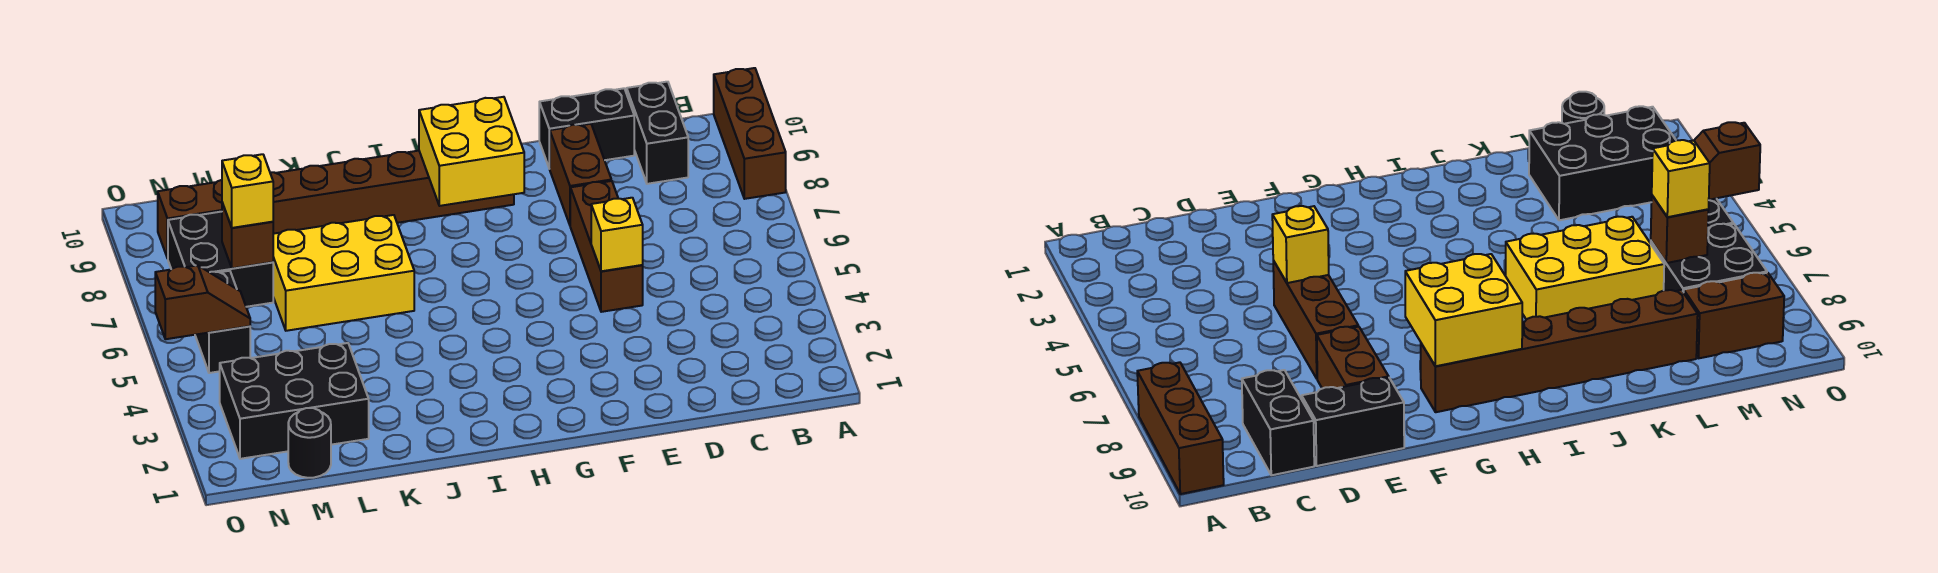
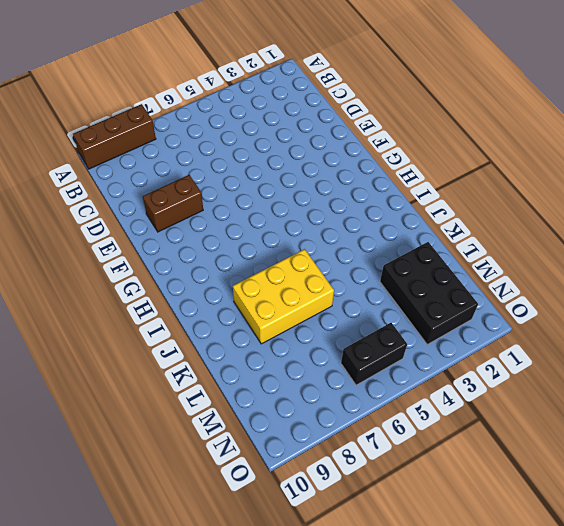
yellow 2x3 brick [233,249,334,344] -> yellow 2x3 brick turned to [273,215,414,331]
none -> black 1x2 brick [627,82,688,184]
none -> black 1x2 brick [539,88,634,169]
none -> brown 1x3 brick [570,181,643,312]

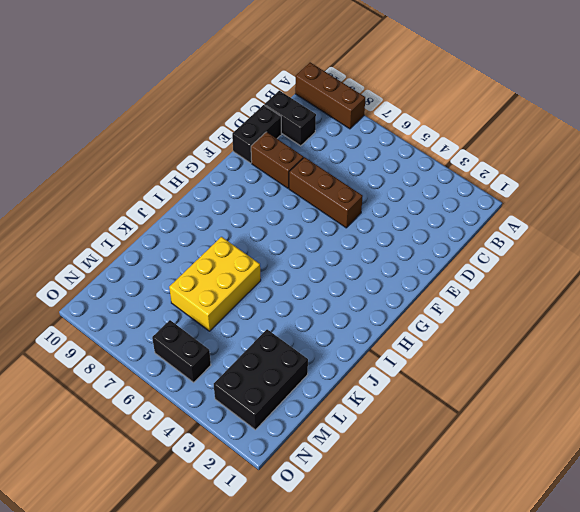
none -> brown 1x6 brick [270,151,514,234]
none -> black 1x1 round brick [288,408,331,478]
none -> black 2x2 brick [168,212,273,307]

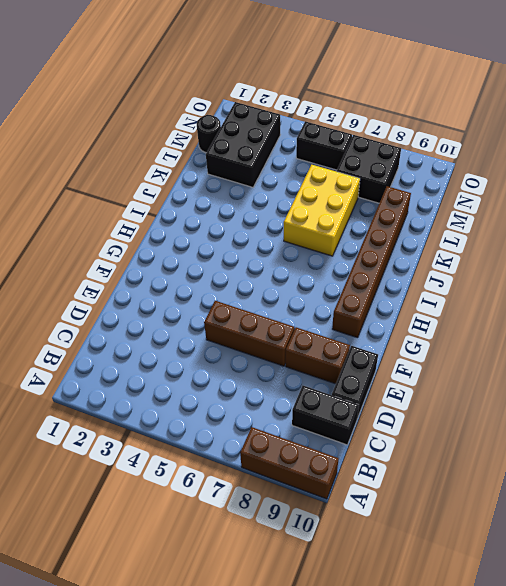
none -> brown 1x2 brick [158,180,222,258]
none -> yellow 1x1 brick [591,198,643,271]
none -> yellow 2x2 brick [419,97,524,206]

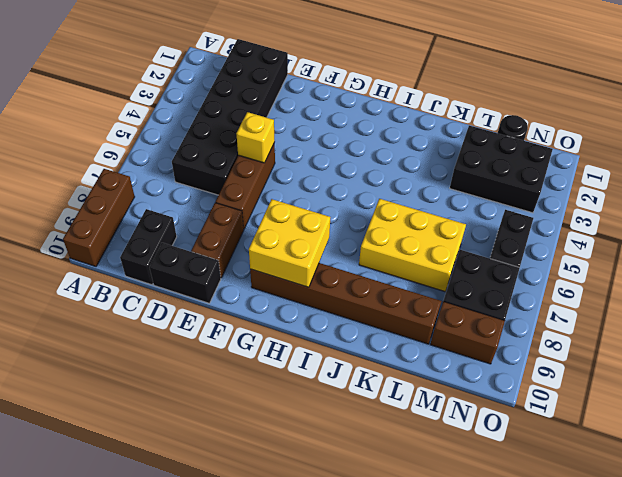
black 2x6 brick [172,39,288,195] -> none
none -> brown 1x1 brick [222,203,273,268]
none -> brown 1x2 slope [155,265,250,339]
none -> yellow 1x1 brick [222,154,273,228]

